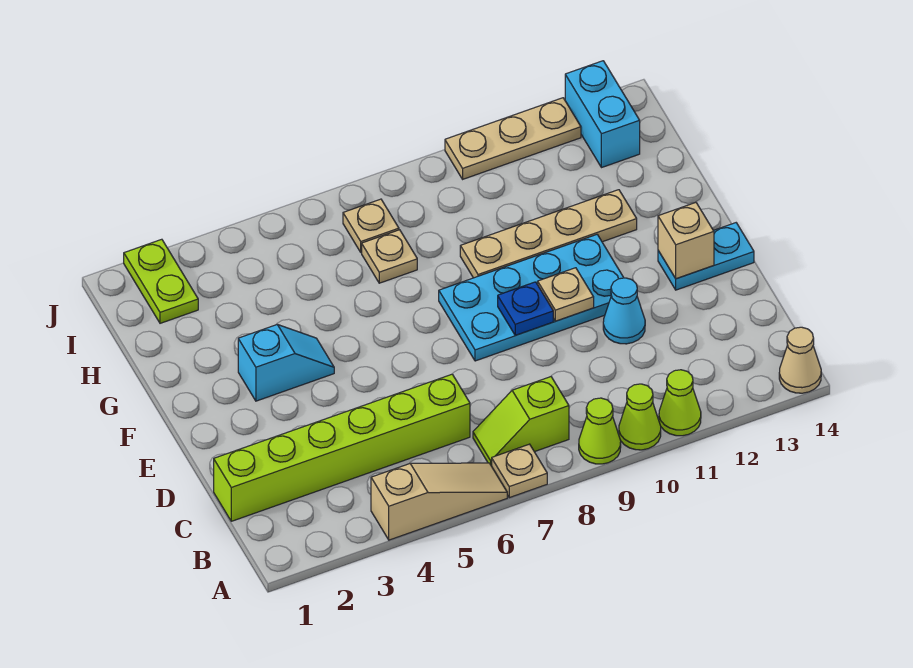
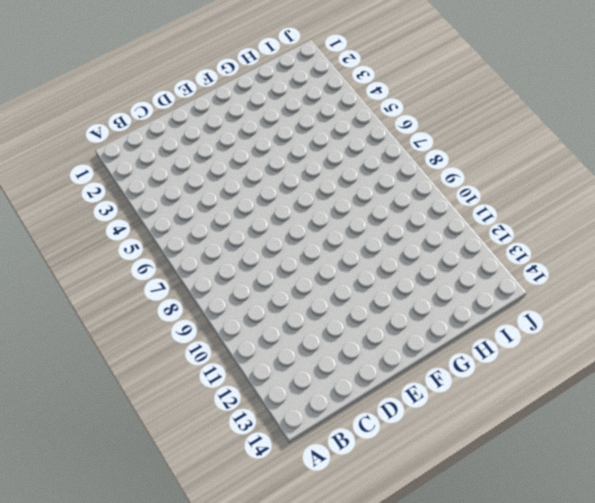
none -> tan 1x3 slope [371,463,507,540]
none -> tan 1x1 plate [492,444,547,498]
none -> lime 1x1 cone [579,398,621,464]

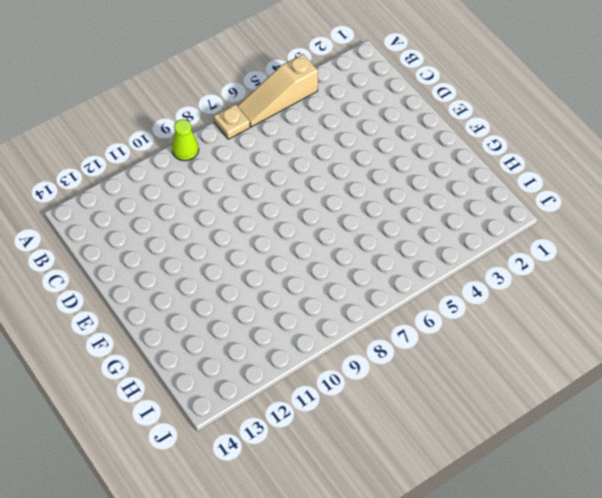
none -> lime 1x1 cone [619,384,661,450]
none -> lime 1x1 cone [659,370,701,436]
none -> tan 1x1 cone [779,327,821,393]

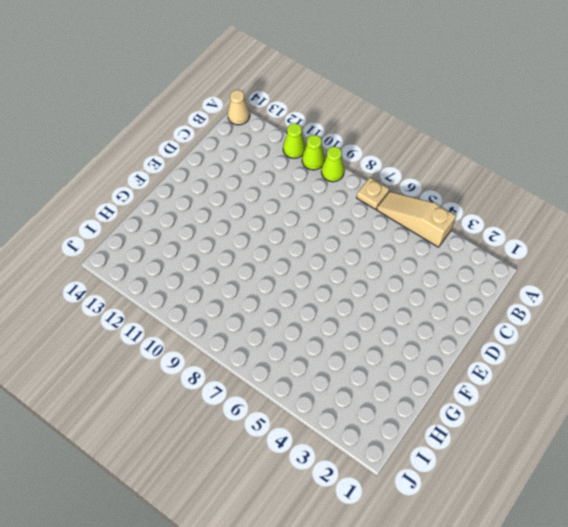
none -> lime 1x2 slope [473,377,569,466]
none -> lime 1x6 brick [214,374,470,521]
none -> cyan 1x1 cone [603,278,645,344]

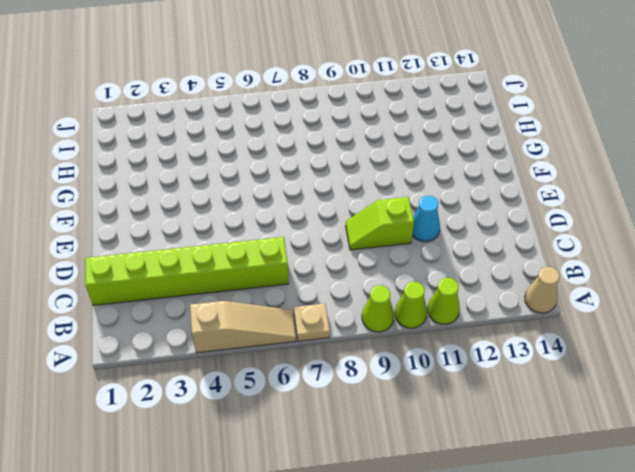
lime 1x2 slope [346,197,414,250] -> lime 1x2 slope moved to [473,377,569,466]
none -> cyan 2x4 plate [439,235,624,361]
none -> cyan 1x2 plate [658,223,754,290]
none -> cyan 1x2 slope [238,325,334,401]

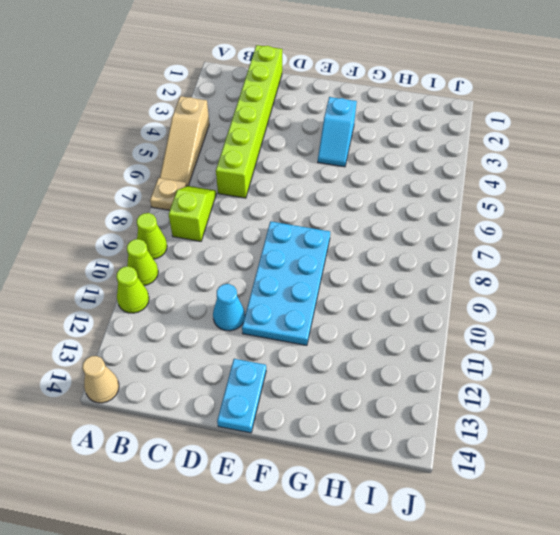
none -> tan 1x4 plate [460,190,637,278]
none -> tan 1x1 plate [362,230,417,283]
none -> lime 1x2 plate [124,239,198,323]

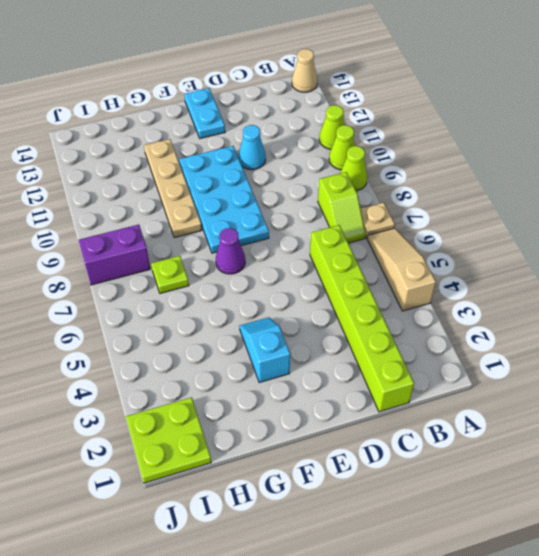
purple 1x1 cone [216,228,245,274] -> none
lime 1x1 plate [151,256,189,293] -> tan 1x1 plate [362,230,417,283]
lime 2x2 plate [126,397,211,483] -> lime 1x2 plate [124,239,198,323]
purple 1x2 brick [78,225,150,285] -> none
none -> tan 1x1 plate [343,199,399,252]
none -> cyan 1x2 brick [565,61,640,168]
none -> tan 1x3 plate [445,98,581,179]

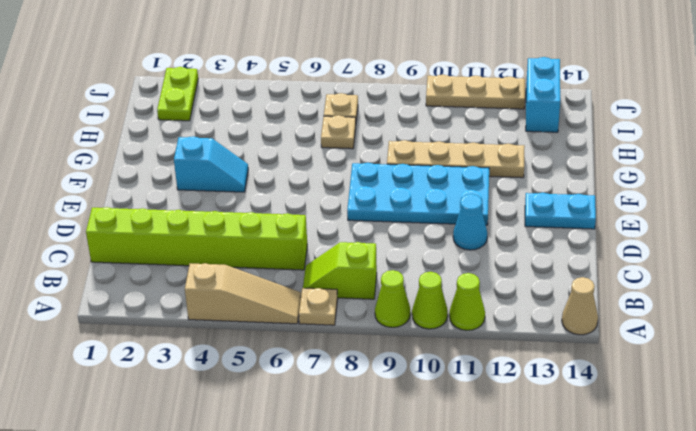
none -> blue 1x1 plate [498,282,553,335]
none -> tan 1x1 plate [538,268,594,321]
none -> tan 1x1 brick [658,203,714,279]

